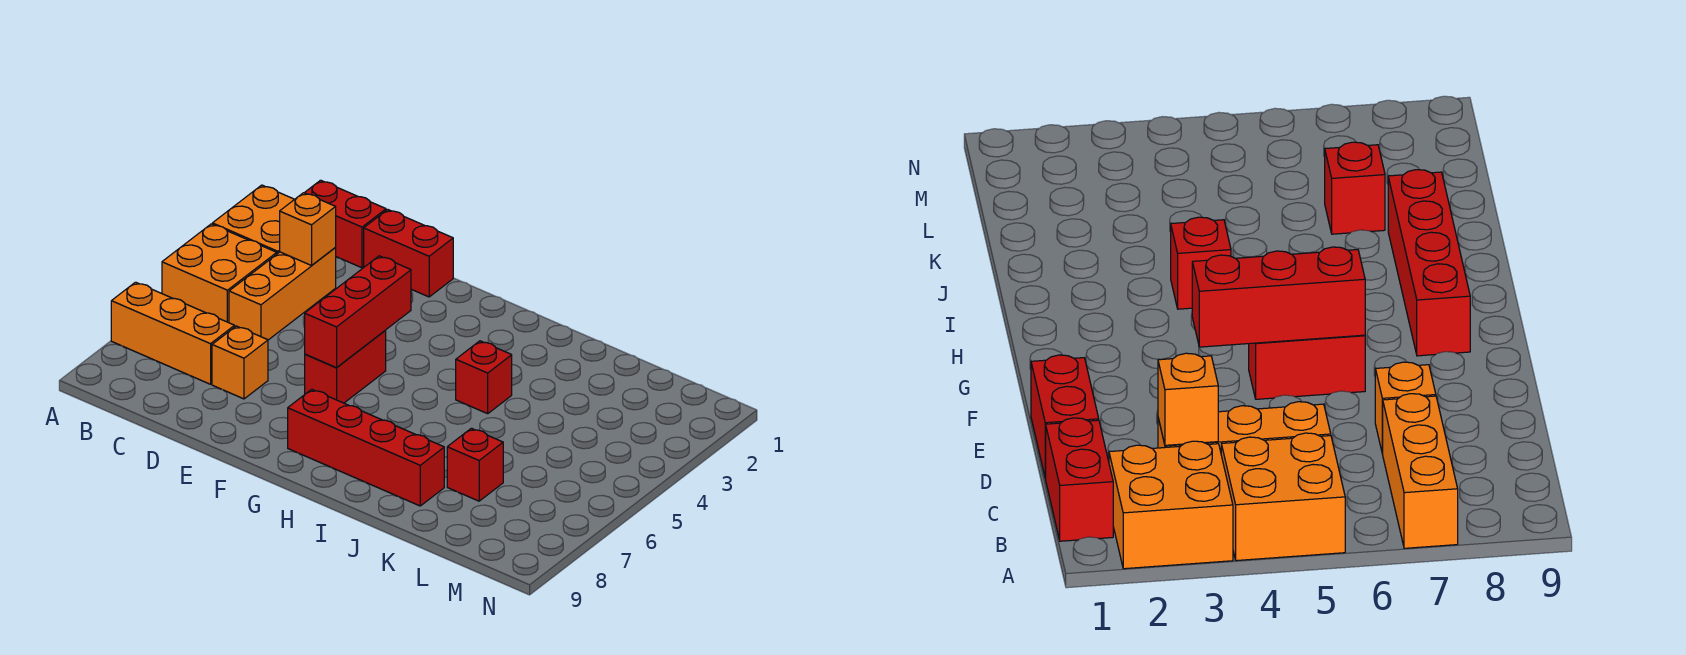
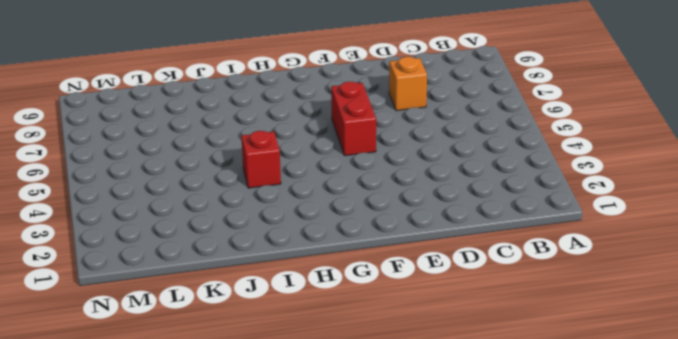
none -> orange 2x2 brick [212,185,294,254]
none -> orange 2x2 brick [162,224,277,323]
none -> orange 1x3 brick [111,282,235,384]

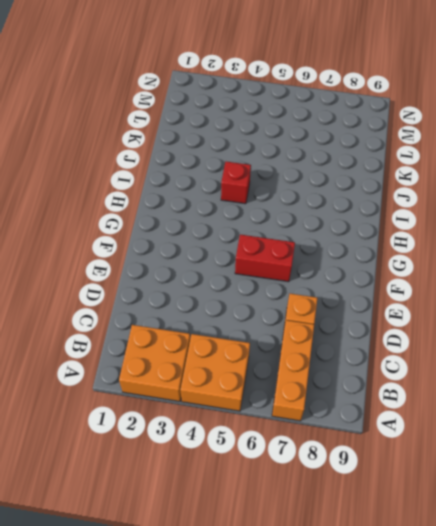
none -> red 1x2 brick [305,180,386,268]
none -> orange 1x3 brick [229,248,336,340]
none -> red 1x2 brick [364,210,453,297]

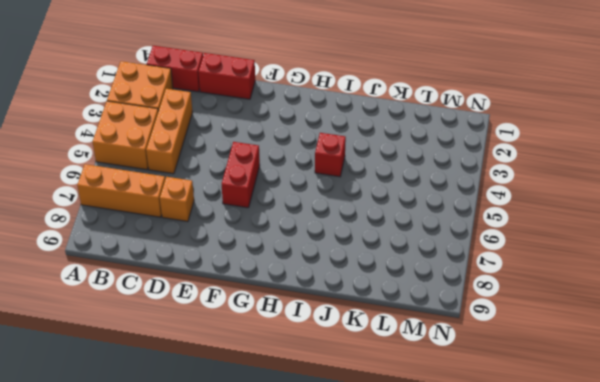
none -> red 1x4 brick [288,389,444,506]
none -> red 1x1 brick [447,428,503,501]
none -> orange 1x1 brick [280,193,336,265]

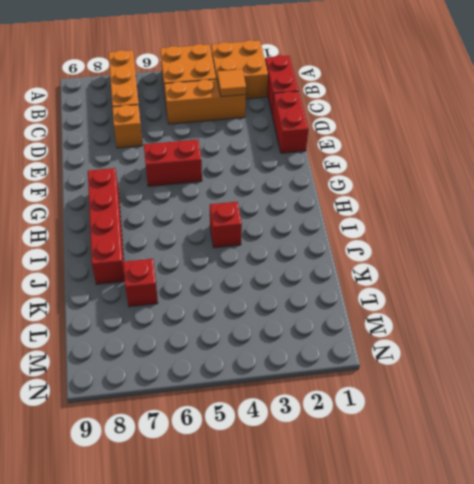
orange 1x1 tile [217,69,246,97] -> orange 1x1 brick [280,193,336,265]
none -> red 1x3 brick [305,256,411,368]

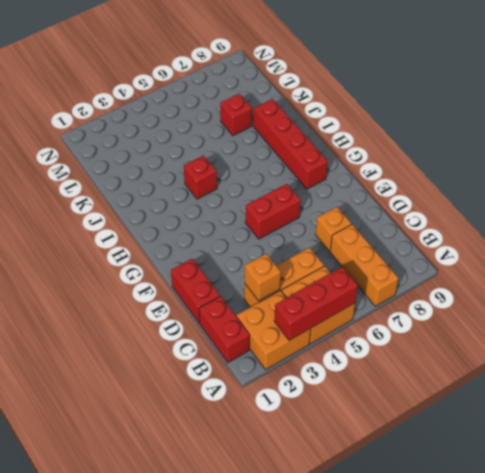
red 1x3 brick [274,267,358,340] -> red 1x3 brick moved to [305,256,411,368]

